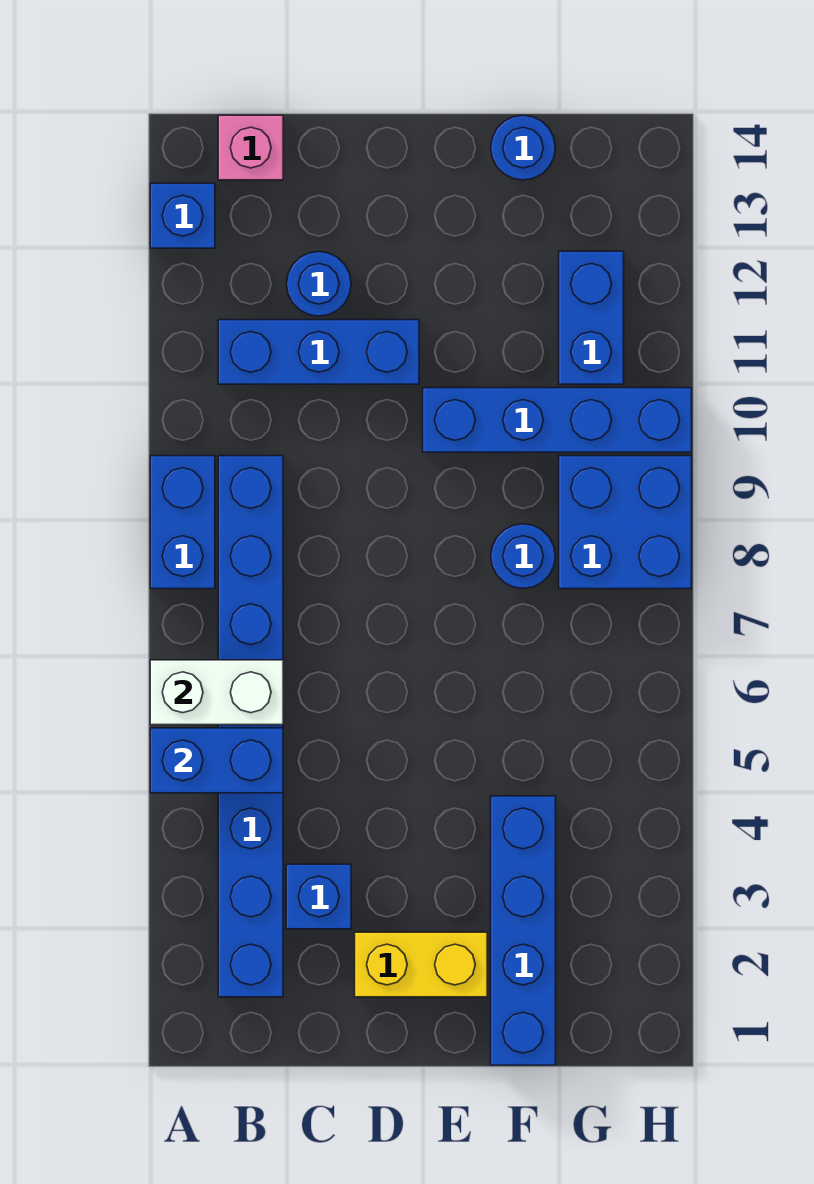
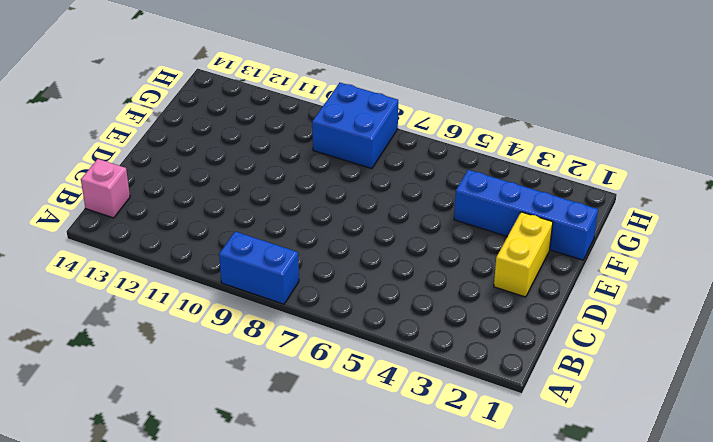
none -> blue 1x1 brick [150,183,215,248]
none -> blue 1x8 brick [218,456,283,997]
none -> blue 1x3 brick [218,320,419,384]

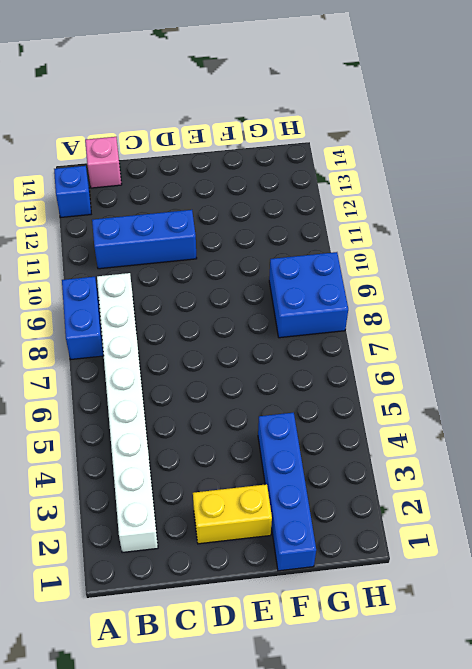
white 1x8 brick [97,273,158,553] -> blue 1x8 brick [218,456,283,997]
none -> blue 1x1 brick [286,864,351,929]
none -> blue 1x1 round brick [287,252,351,316]
none -> blue 1x4 brick [423,388,692,452]

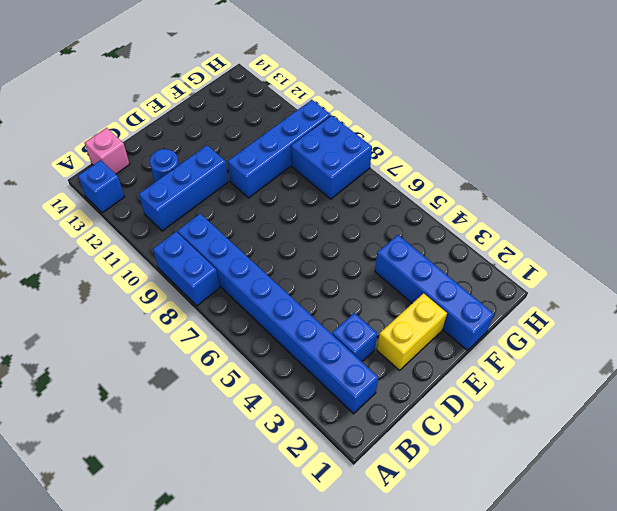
none -> blue 1x1 round brick [491,524,555,589]
none -> blue 1x1 round brick [491,115,556,180]
none -> blue 1x2 brick [559,251,624,384]

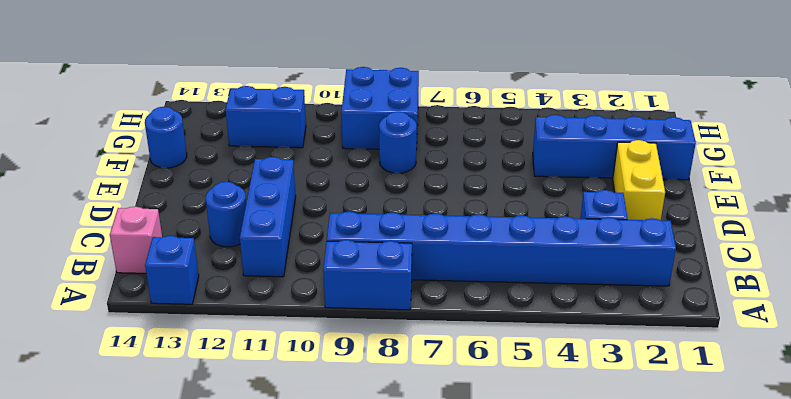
none -> blue 1x4 brick [423,388,692,452]
none -> blue 1x2 brick [150,728,283,793]
none -> white 1x2 brick [150,660,283,725]

